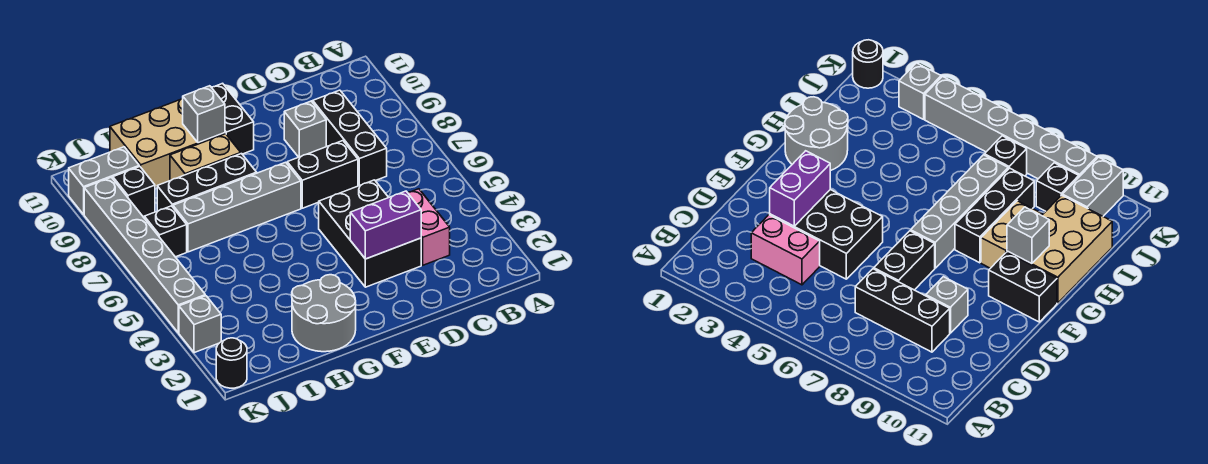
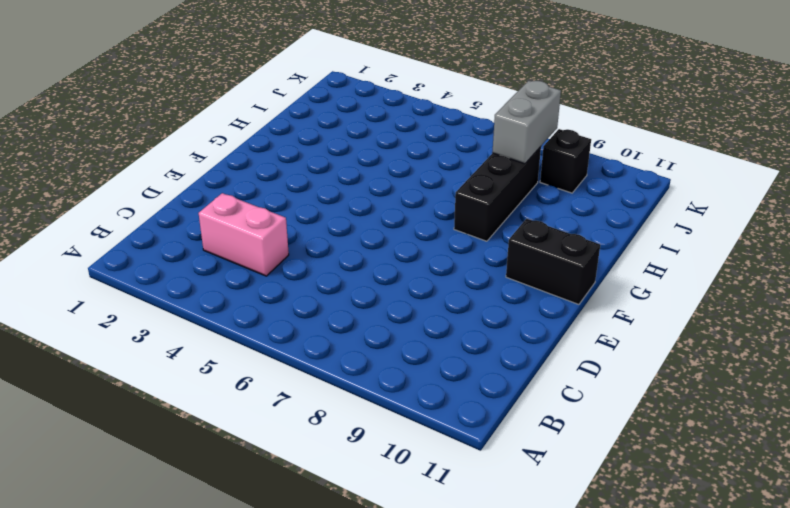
grey 1x2 brick [492,81,561,164] -> grey 1x2 brick moved to [69,147,139,214]
none -> black 1x3 brick [313,90,387,186]
none -> black 2x3 brick [319,180,421,287]
none -> black 1x2 brick [287,141,358,208]

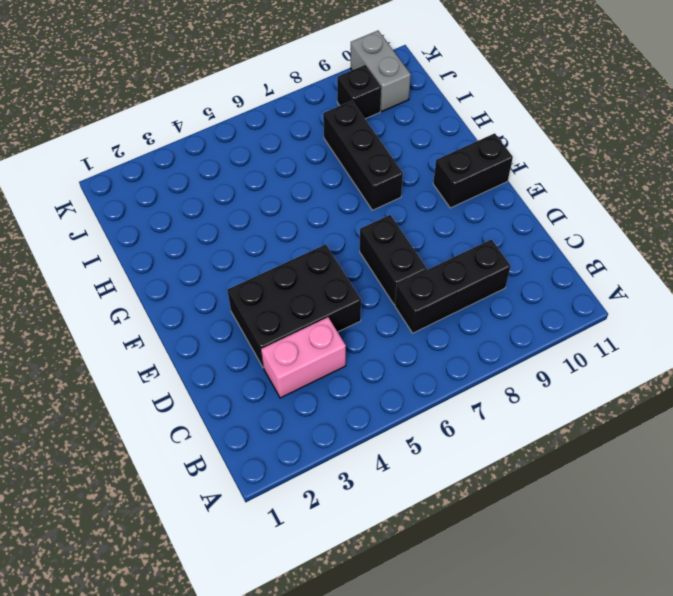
none -> grey 1x1 brick [284,101,326,157]
none -> grey 1x4 brick [173,162,301,252]
none -> grey 2x2 round brick [292,275,356,352]

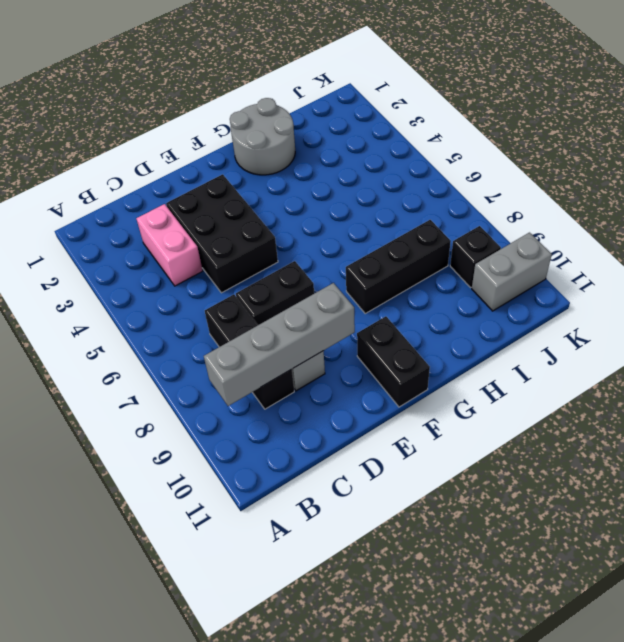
grey 1x4 brick [204,283,355,406] -> grey 1x4 brick moved to [173,162,301,252]
none -> tan 1x2 brick [170,134,241,181]
none -> tan 2x3 brick [110,98,225,187]
none -> black 1x1 brick [144,206,187,257]

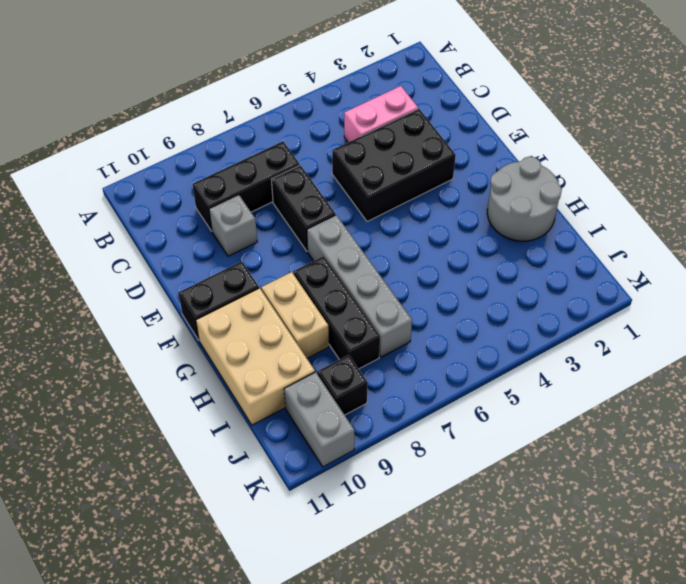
none -> black 1x1 brick [144,206,187,257]
none -> black 1x1 round brick [216,338,247,388]
none -> grey 1x1 brick [179,296,221,353]

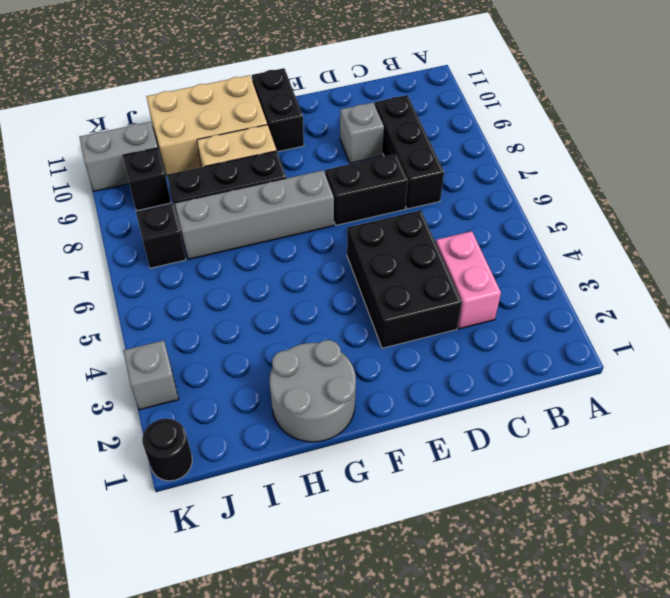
none -> grey 1x6 brick [84,177,205,333]
none -> purple 1x2 brick [350,191,421,259]
none -> grey 1x1 brick [183,86,225,143]

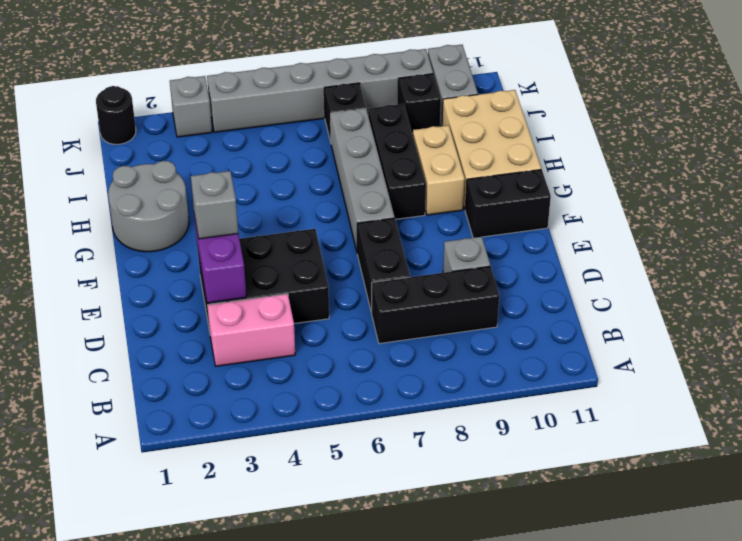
grey 1x1 brick [191,171,238,239] -> grey 1x1 brick moved to [183,86,225,143]

